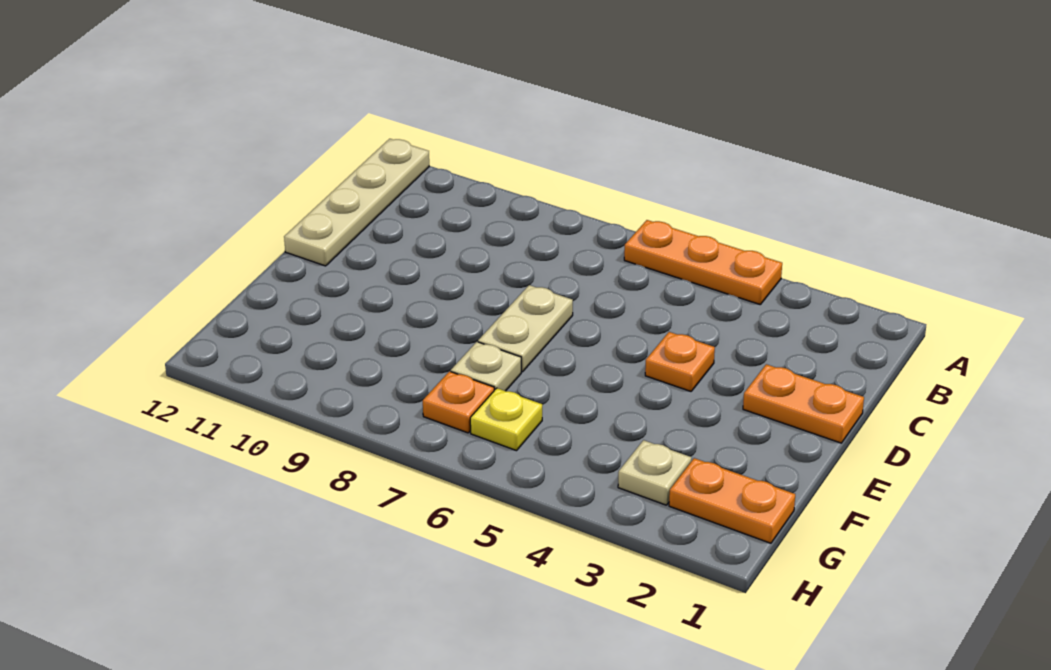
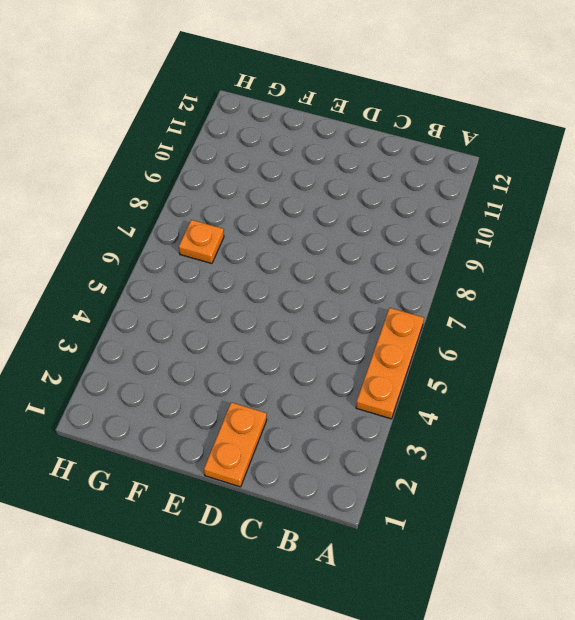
none -> tan 1x4 plate [284,139,429,266]
none -> orange 1x1 plate [645,332,715,391]

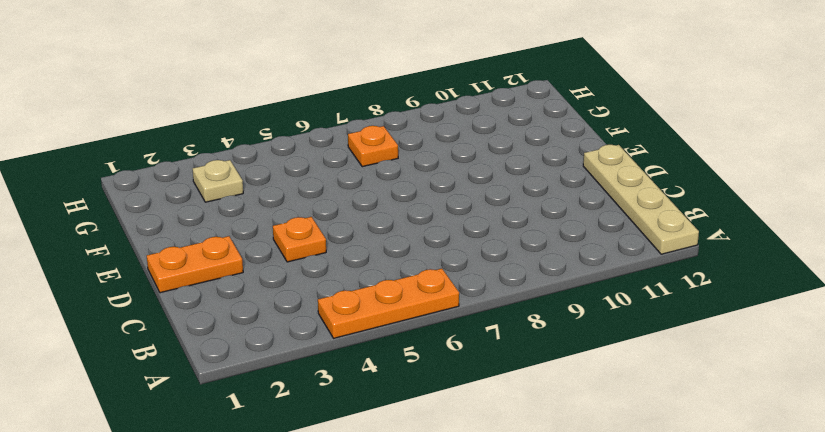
none -> tan 1x2 plate [478,285,573,372]
none -> tan 1x1 plate [451,342,521,391]

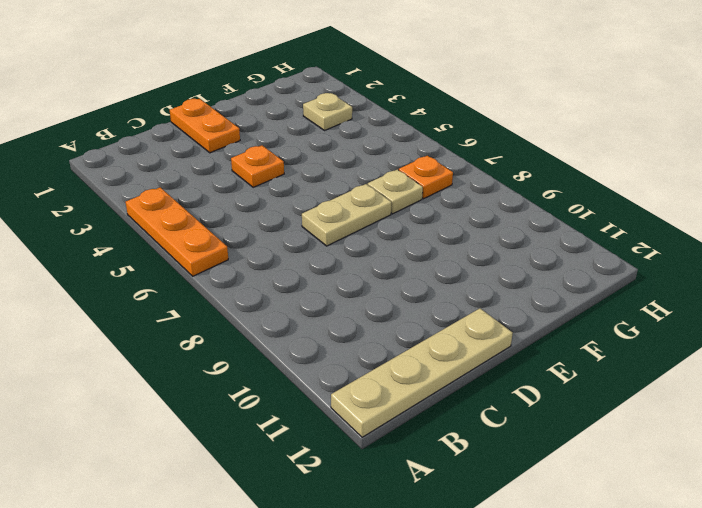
none -> orange 1x2 plate [669,458,795,543]
none -> yellow 1x1 plate [470,388,542,451]

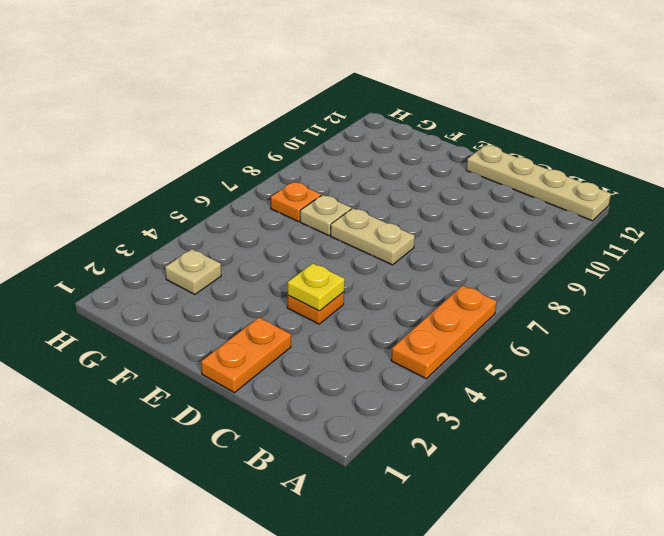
yellow 1x1 plate [288,263,345,311] -> yellow 1x1 plate moved to [470,388,542,451]
none -> orange 1x2 plate [669,458,795,543]

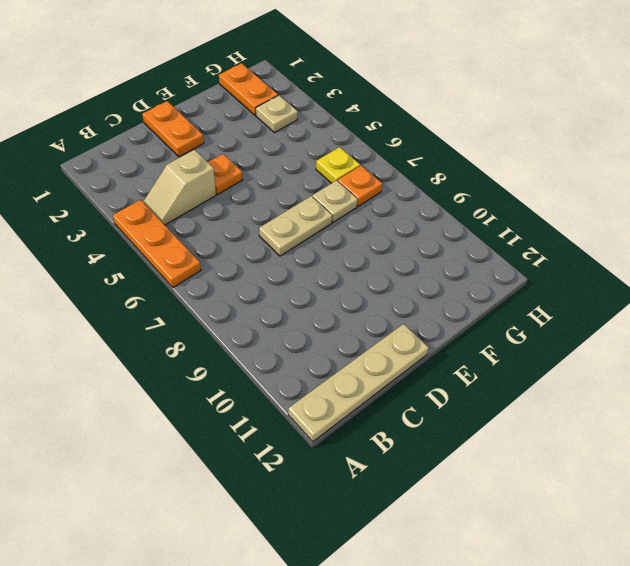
tan 1x2 slope [143,150,216,225] -> none

